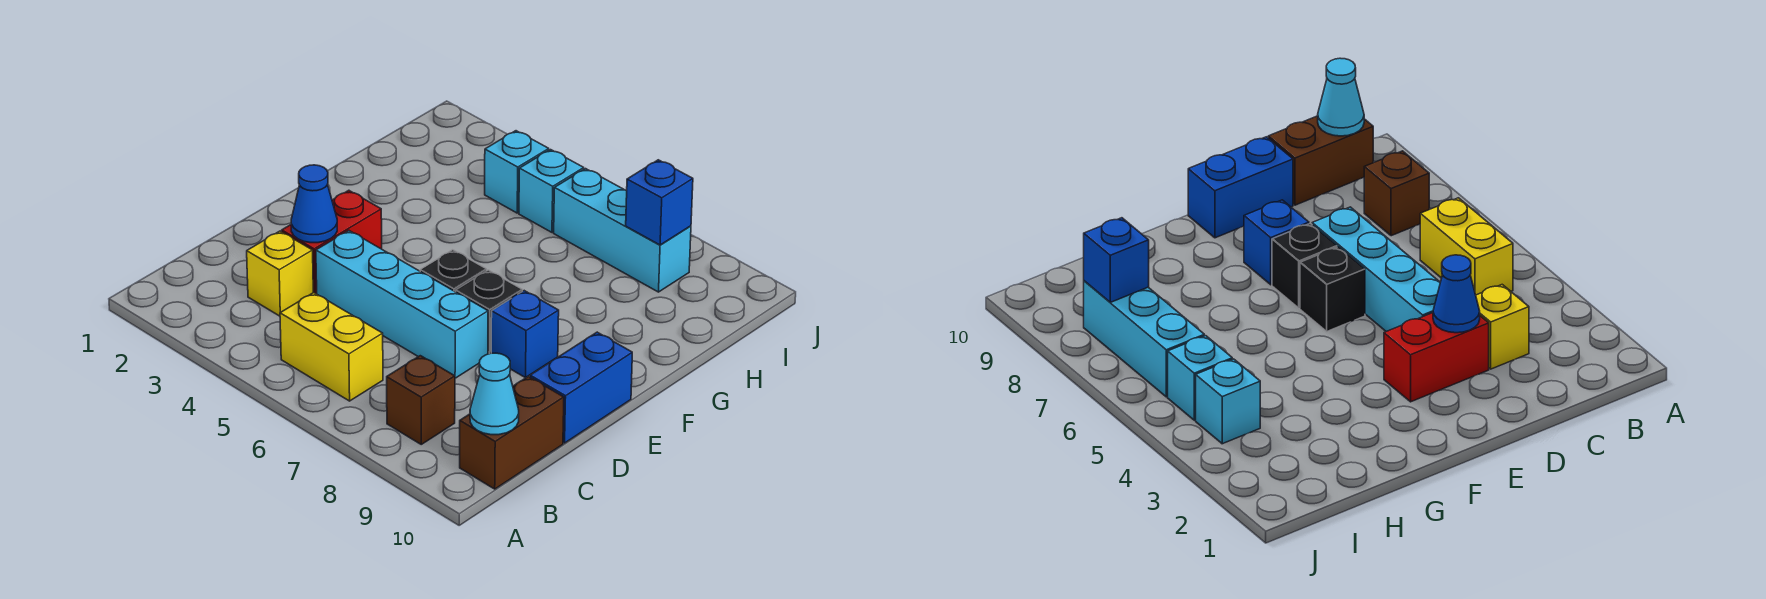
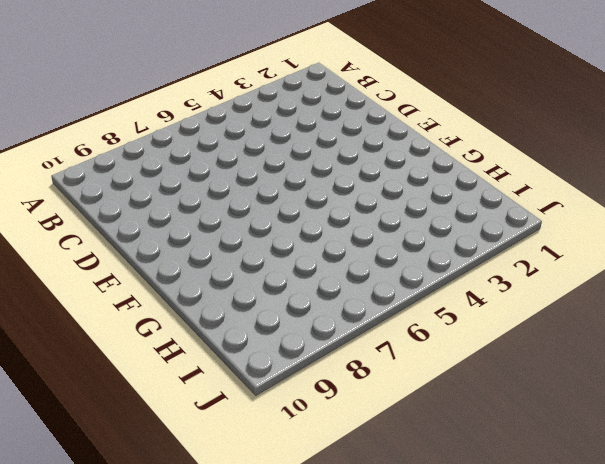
none -> yellow 1x2 brick [280,292,383,401]
none -> brown 1x1 brick [387,356,455,444]
none -> brown 1x2 brick [460,376,564,489]

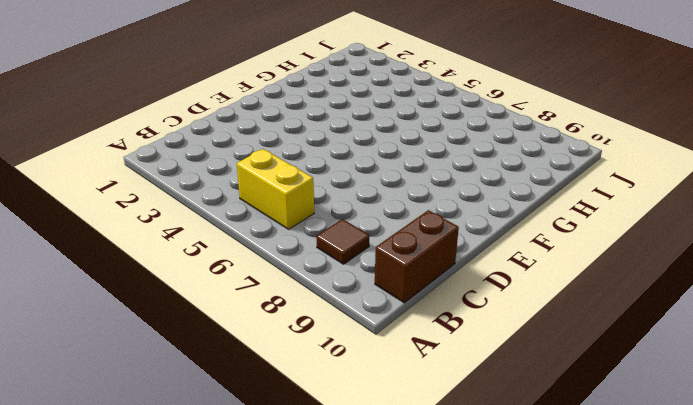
brown 1x1 tile [316,219,369,264] -> brown 1x1 brick [387,356,455,444]
none -> yellow 1x1 brick [247,231,313,316]
none -> red 1x2 brick [282,190,382,294]
none -> cyan 1x4 brick [316,230,488,378]

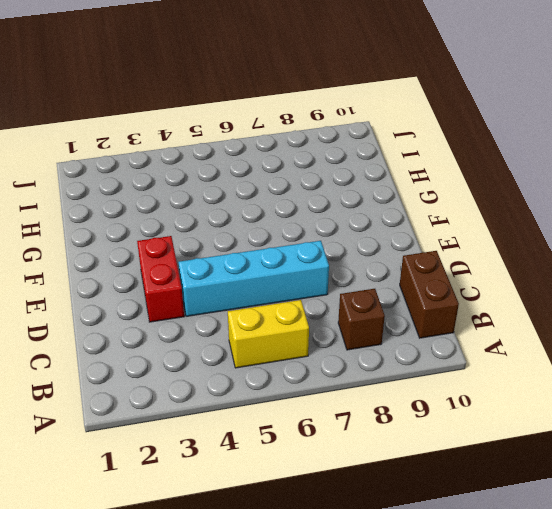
none -> yellow 1x1 brick [247,231,313,316]
none -> blue 1x2 brick [530,332,632,443]
none -> black 1x1 brick [420,250,486,292]

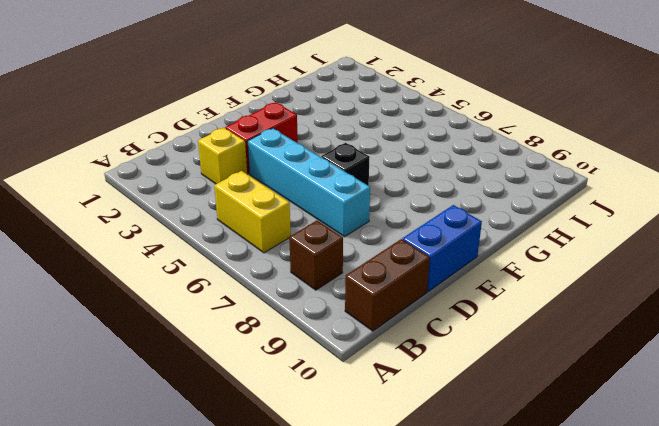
none -> black 1x1 brick [456,270,522,354]
none -> blue 1x1 brick [491,291,559,378]
none -> cyan 1x1 brick [485,131,549,213]

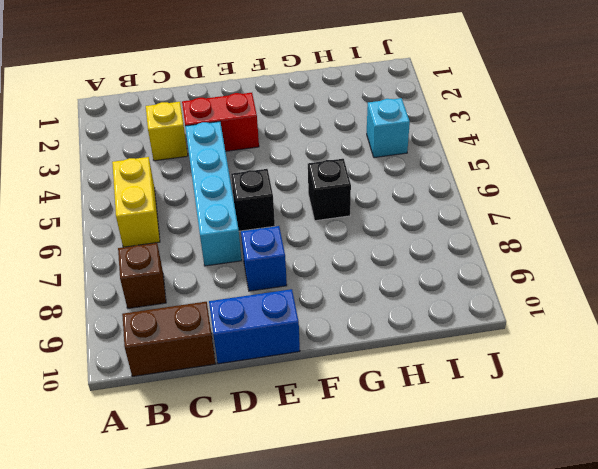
black 1x1 brick [308,159,351,221] -> black 1x1 brick moved to [456,270,522,354]
none -> cyan 1x1 brick [519,150,584,232]
none -> cyan 1x3 brick [554,169,691,292]
none -> cyan 1x1 cone [470,353,519,435]

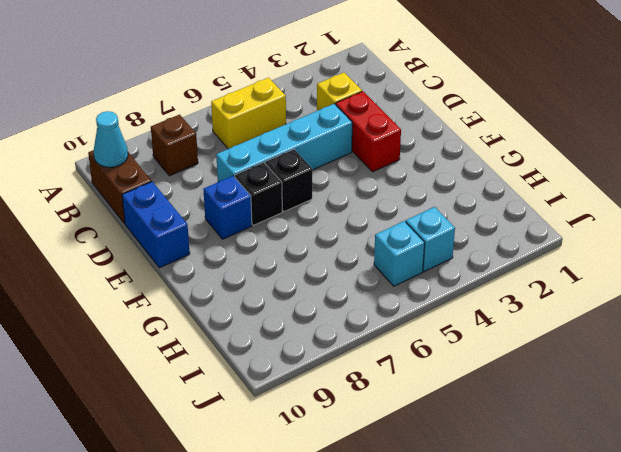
none -> cyan 1x3 brick [554,169,691,292]
none -> blue 1x1 cone [291,165,337,243]
none -> blue 1x1 brick [626,160,693,245]

